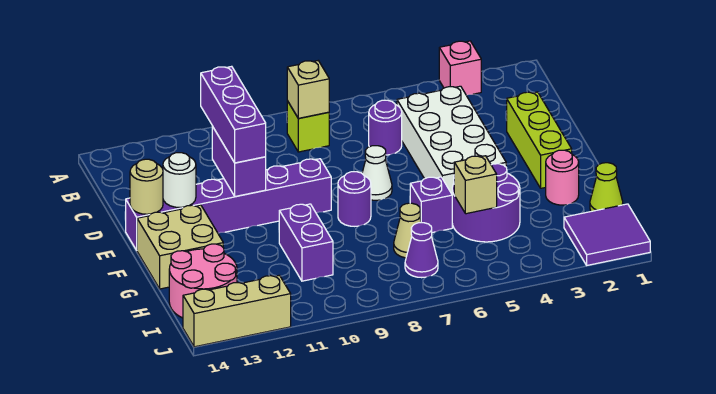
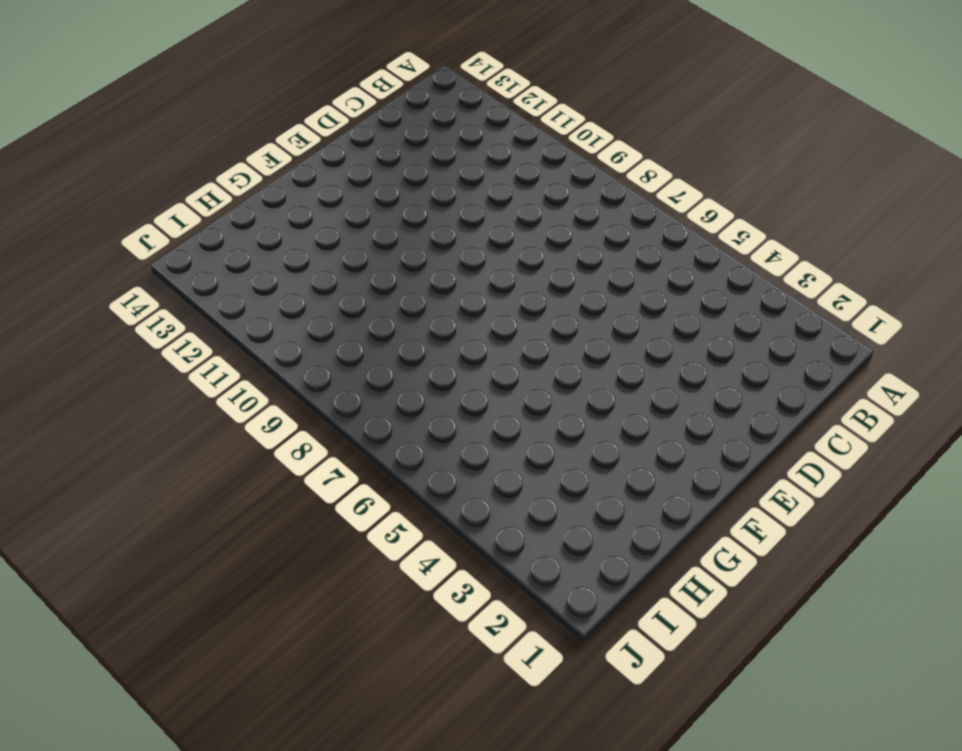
none -> pink 1x1 brick [439,41,481,95]
none -> lime 1x1 brick [287,101,329,152]
none -> white 2x4 brick [397,86,506,194]

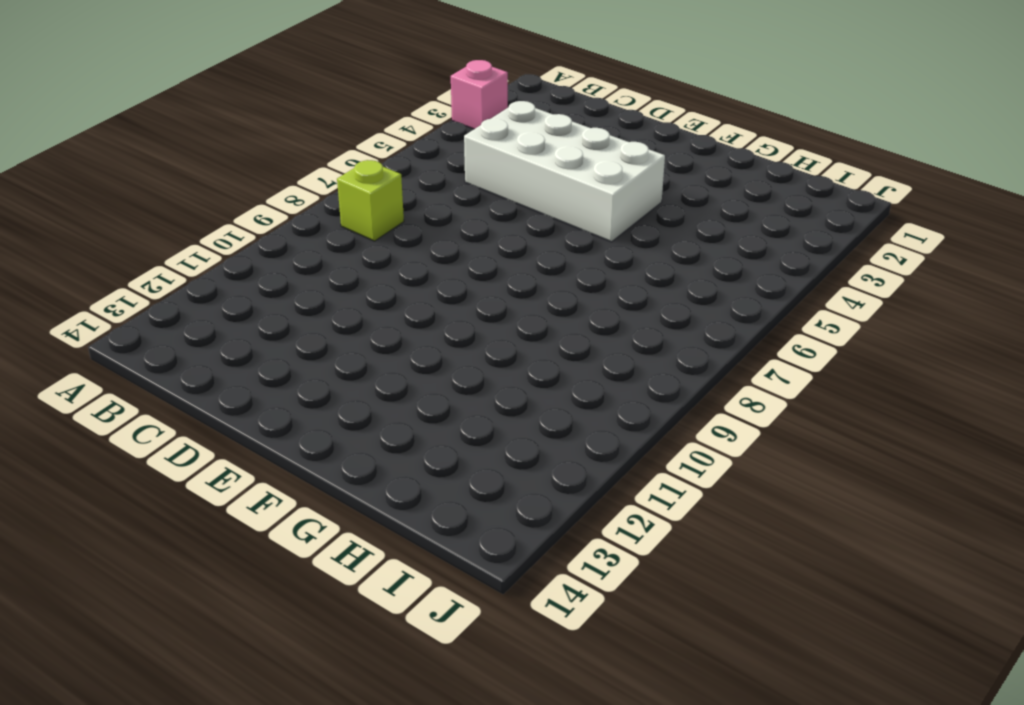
none -> purple 1x1 round brick [369,100,402,155]
none -> lime 1x3 brick [507,92,572,188]
none -> white 1x1 cone [362,146,392,200]

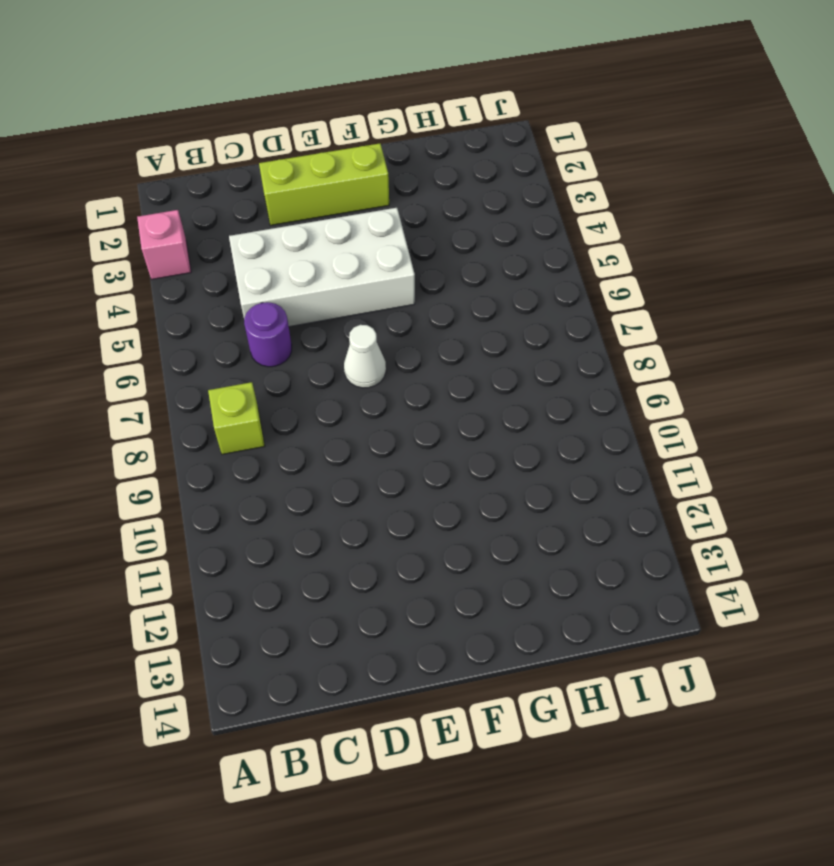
none -> purple 1x6 brick [126,159,331,250]
none -> purple 1x1 round brick [338,172,371,226]
none -> tan 2x2 brick [137,205,223,289]

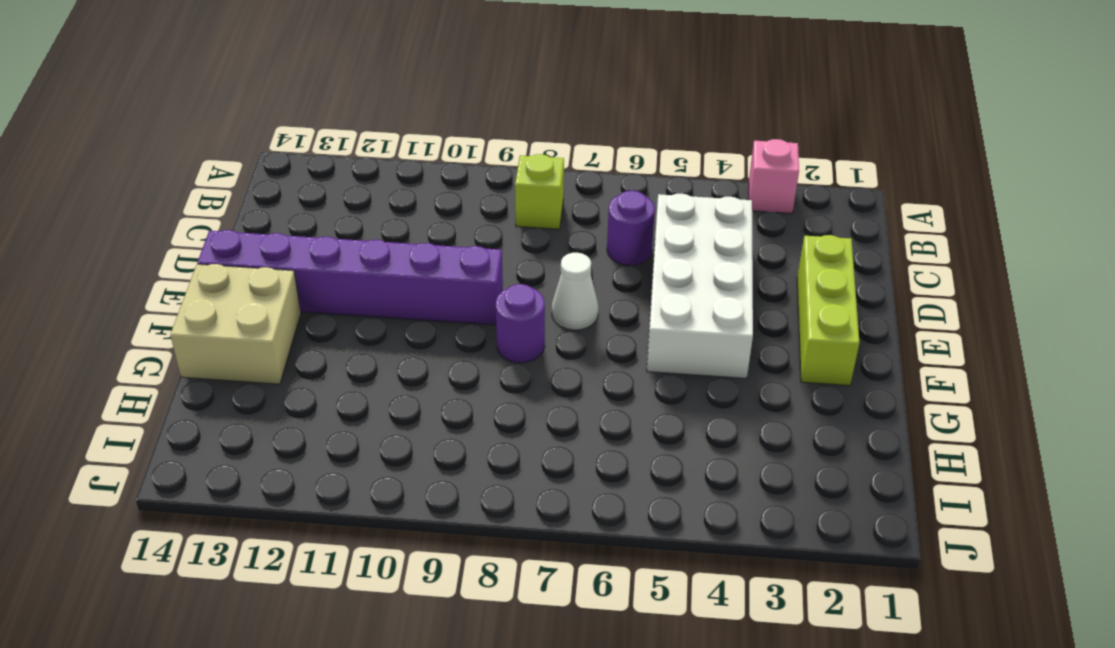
none -> pink 1x1 round brick [546,150,579,205]
none -> purple 2x2 round brick [452,164,520,242]
none -> purple 1x1 brick [410,177,452,233]

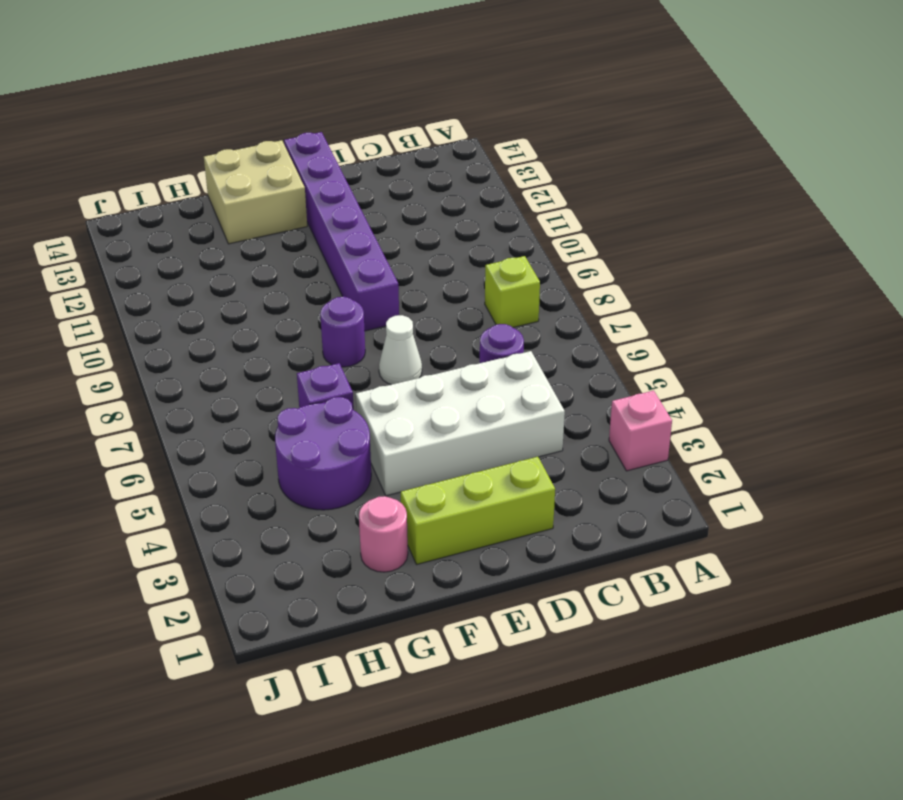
none -> purple 1x2 brick [279,204,333,281]
none -> lime 1x1 cone [590,163,623,211]
none -> tan 1x1 cone [394,203,421,258]

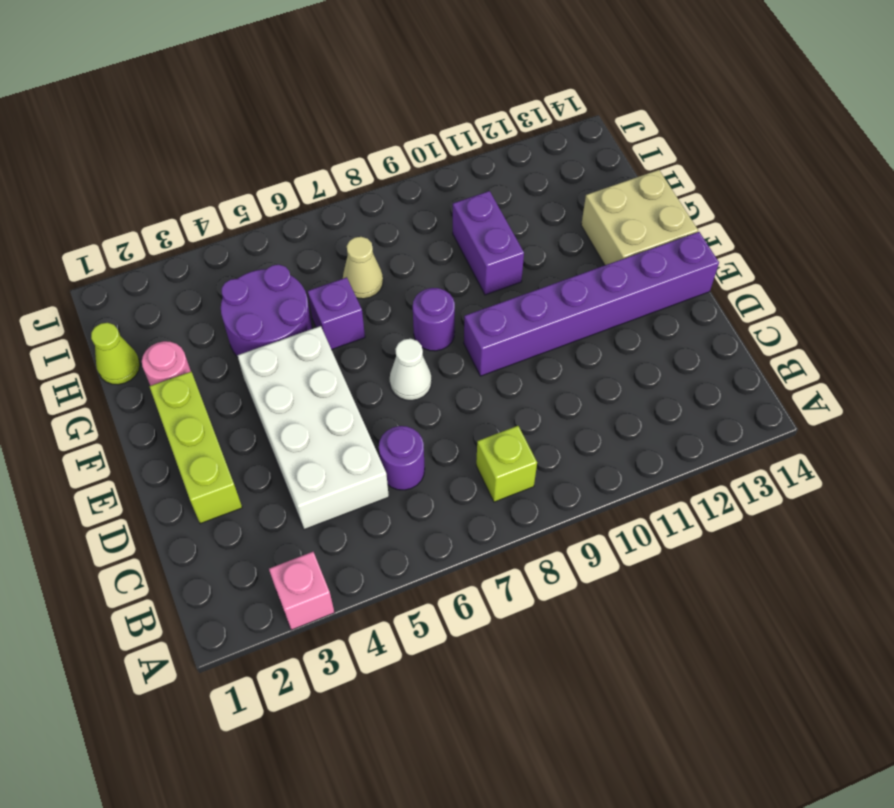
none -> pink 2x2 round brick [169,244,237,318]
none -> purple 2x2 tile [564,204,650,265]
none -> purple 1x1 cone [405,223,438,278]

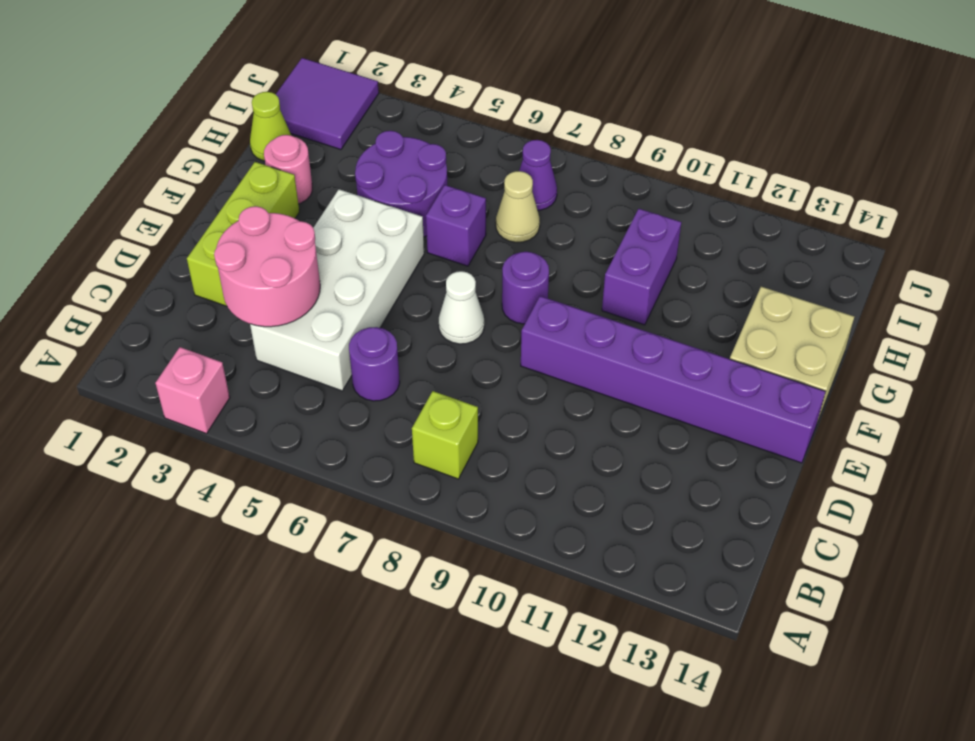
pink 2x2 round brick [214,206,320,327] -> pink 2x2 round brick moved to [169,244,237,318]
none -> tan 1x3 brick [183,275,291,347]
none -> tan 1x1 brick [287,61,329,118]
none -> purple 1x2 brick [212,126,266,197]

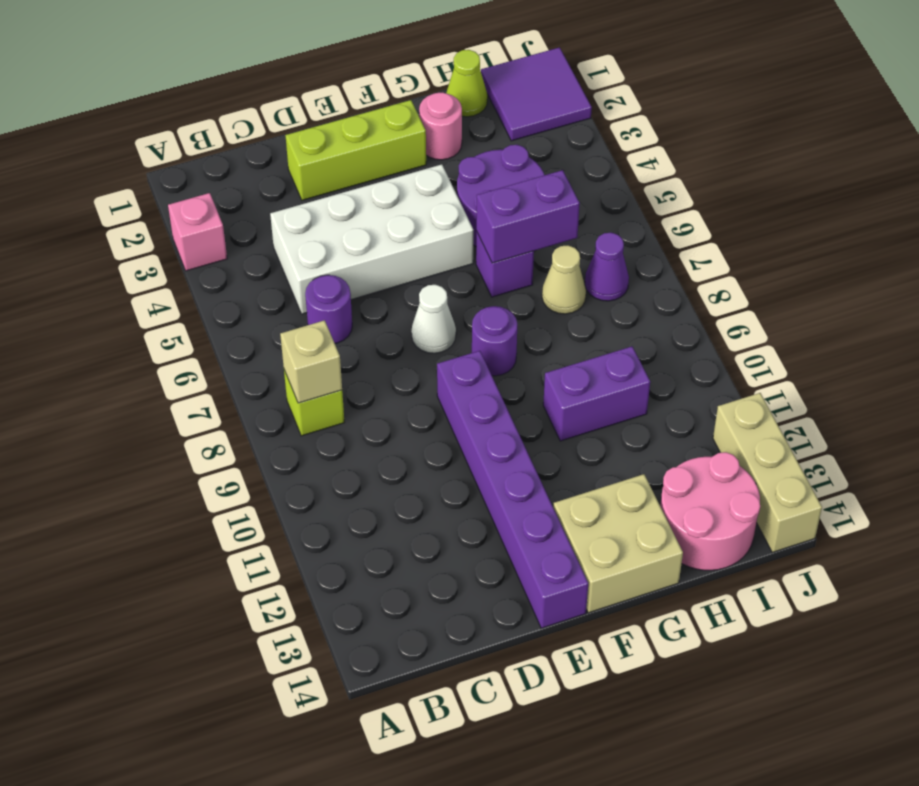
purple 1x2 brick [476,170,580,263] -> purple 1x2 brick moved to [212,126,266,197]
none -> white 1x1 round brick [163,153,196,207]
none -> tan 1x1 round brick [130,159,163,214]
none -> tan 1x1 brick [454,156,497,214]

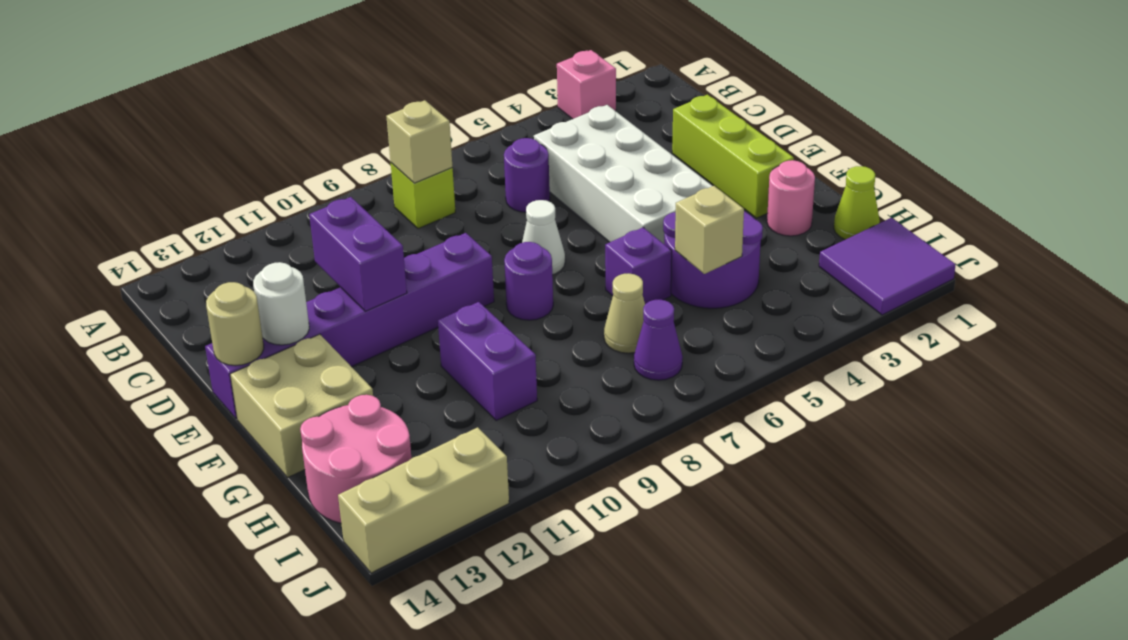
none -> purple 1x3 brick [201,66,266,163]

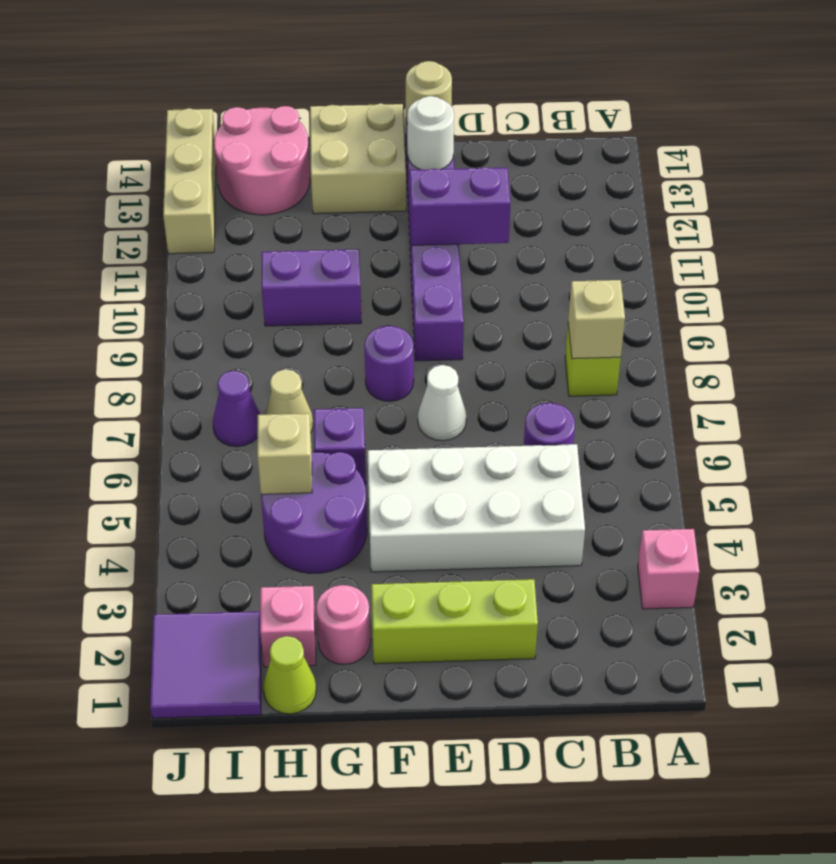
pink 1x1 brick [260,586,316,667] -> none
none -> purple 1x3 brick [201,66,266,163]

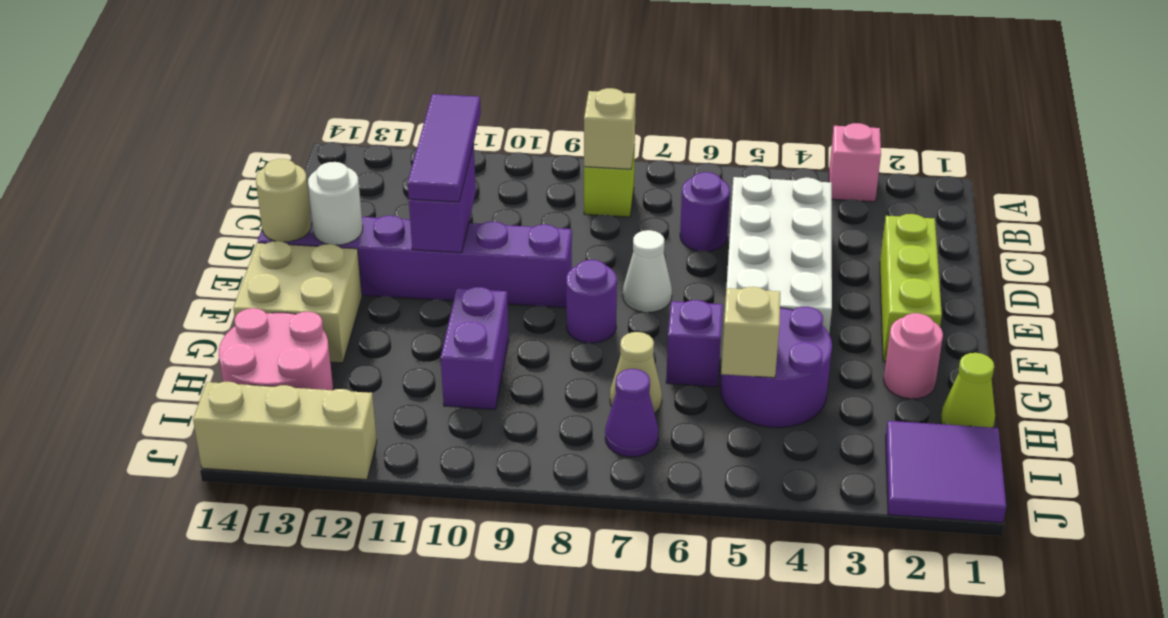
purple 1x3 tile [407,94,481,202] -> purple 1x3 brick [201,66,266,163]

